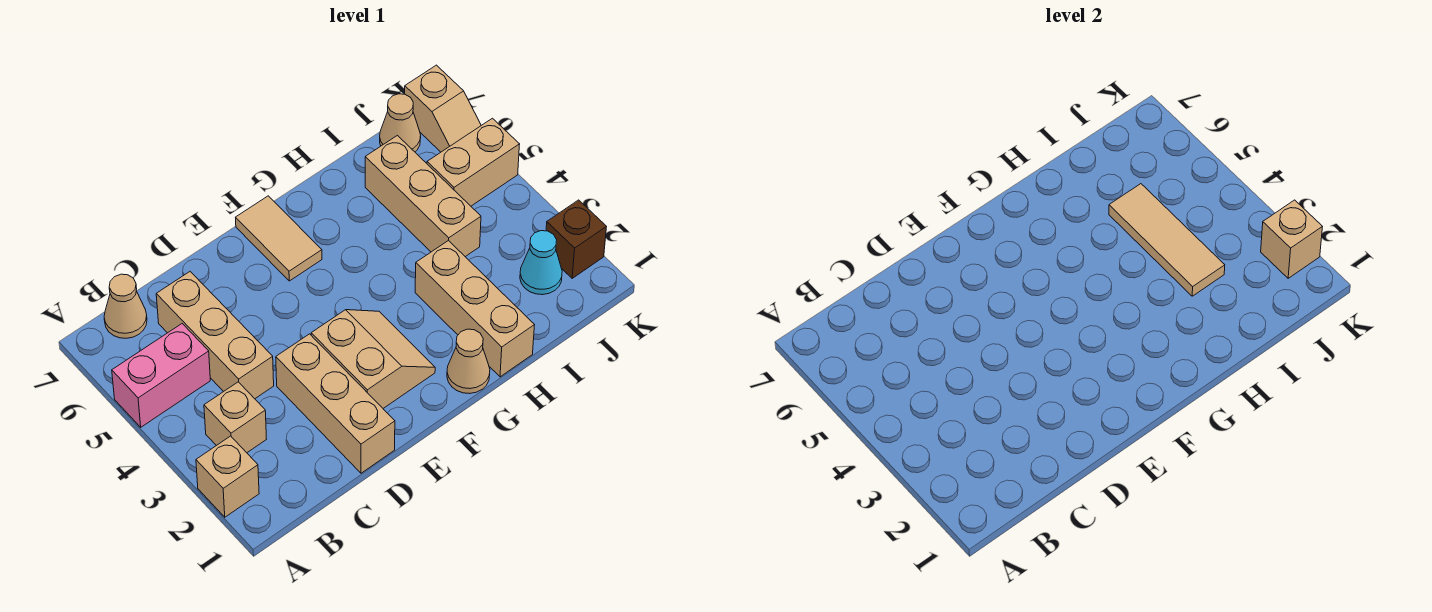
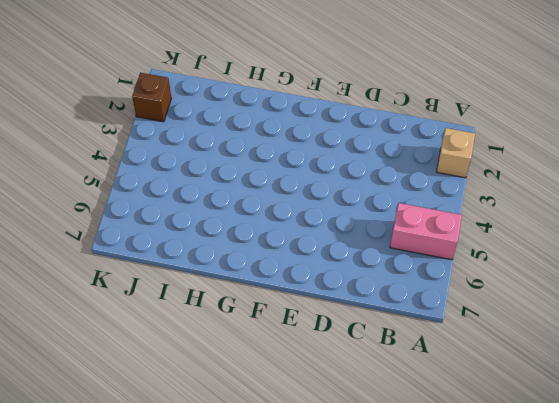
none -> tan 1x1 brick [204,382,266,453]
none -> tan 1x1 cone [104,274,147,338]
none -> tan 1x3 brick [156,272,274,399]

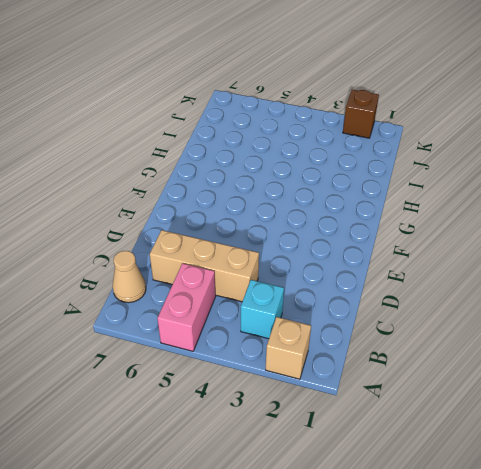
cyan 1x1 brick [241,280,284,339] -> tan 1x1 brick [204,382,266,453]
none -> tan 1x3 brick [276,334,395,473]
none -> tan 2x2 slope [311,310,435,408]
none -> tan 1x2 tile [236,196,322,281]

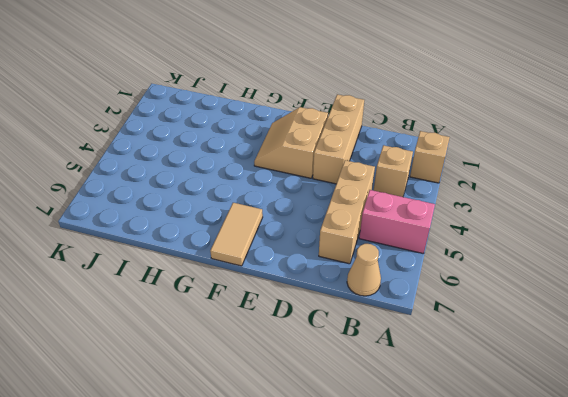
none -> tan 1x1 cone [447,329,490,394]
none -> tan 1x3 brick [415,240,534,377]
none -> tan 1x3 brick [365,136,481,257]

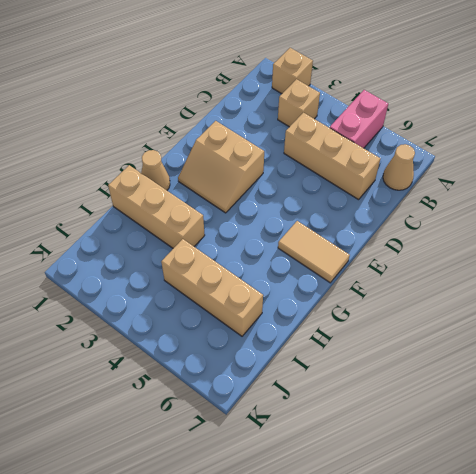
none -> tan 1x3 brick [276,334,395,473]
none -> cyan 1x1 cone [520,231,562,295]
none -> tan 1x2 brick [427,118,520,206]

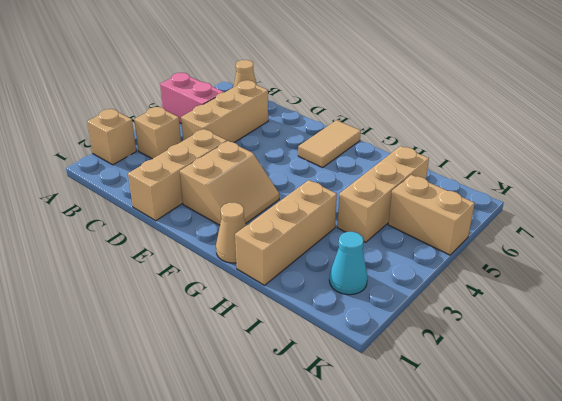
none -> tan 1x1 cone [380,94,421,152]
none -> brown 1x1 brick [546,200,606,278]
none -> tan 1x2 slope [405,65,481,152]

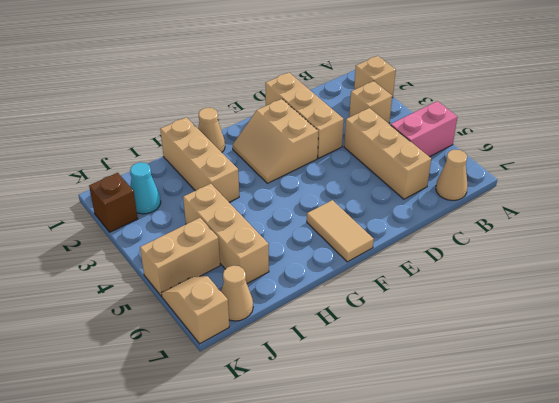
none -> tan 1x3 tile [1109,184,1225,296]
none -> tan 1x1 brick [1261,200,1322,278]

